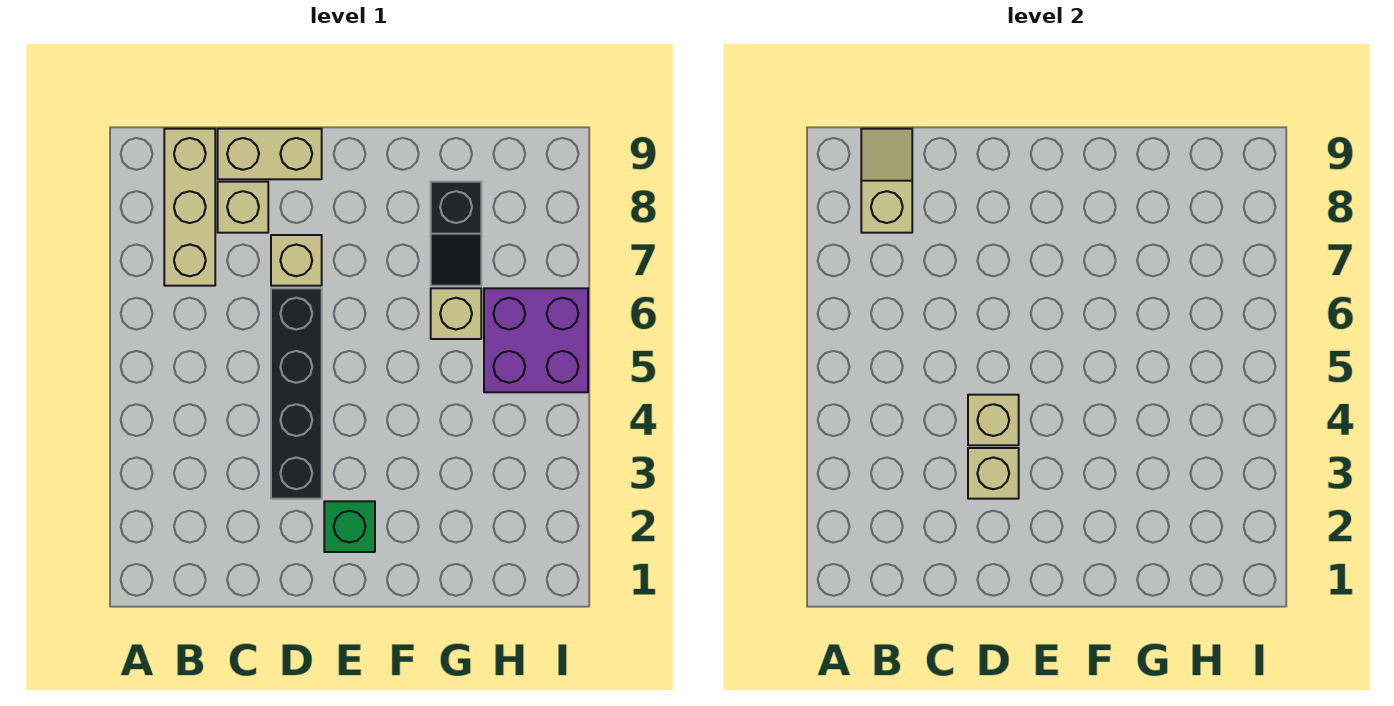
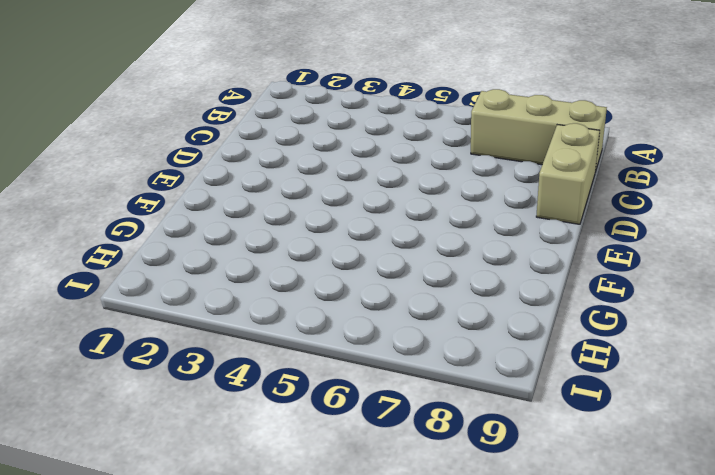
none -> tan 1x1 brick [218,182,268,233]
none -> black 1x4 brick [271,288,322,499]
none -> tan 1x1 brick [271,235,322,286]

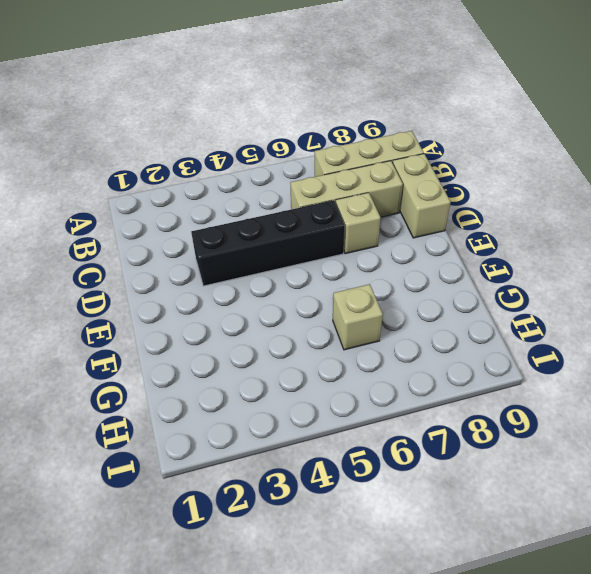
tan 1x3 brick [290,161,403,217] -> tan 1x1 brick [218,182,268,233]
none -> green 1x1 brick [324,501,375,552]
none -> black 1x2 slope [431,182,481,286]
none -> purple 2x2 brick [484,288,588,392]

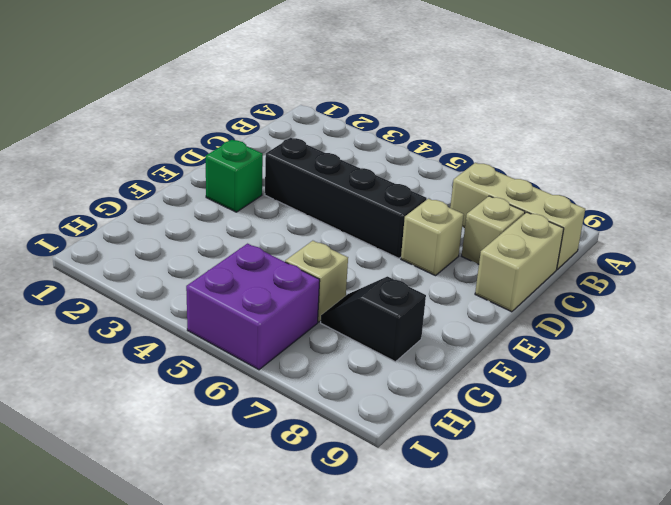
none -> tan 1x2 slope [861,129,912,233]
none -> tan 1x1 brick [968,448,1019,499]
none -> tan 1x1 brick [968,395,1019,445]

